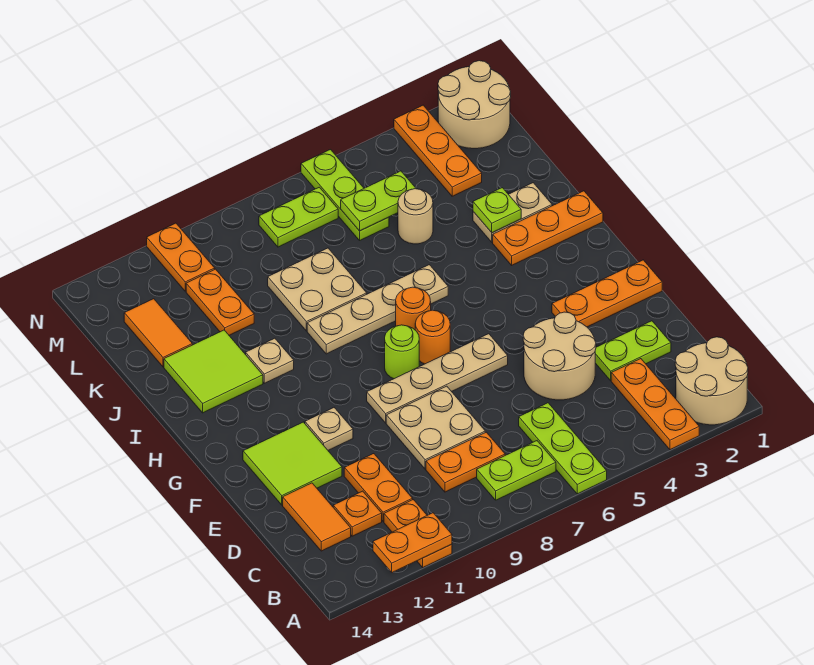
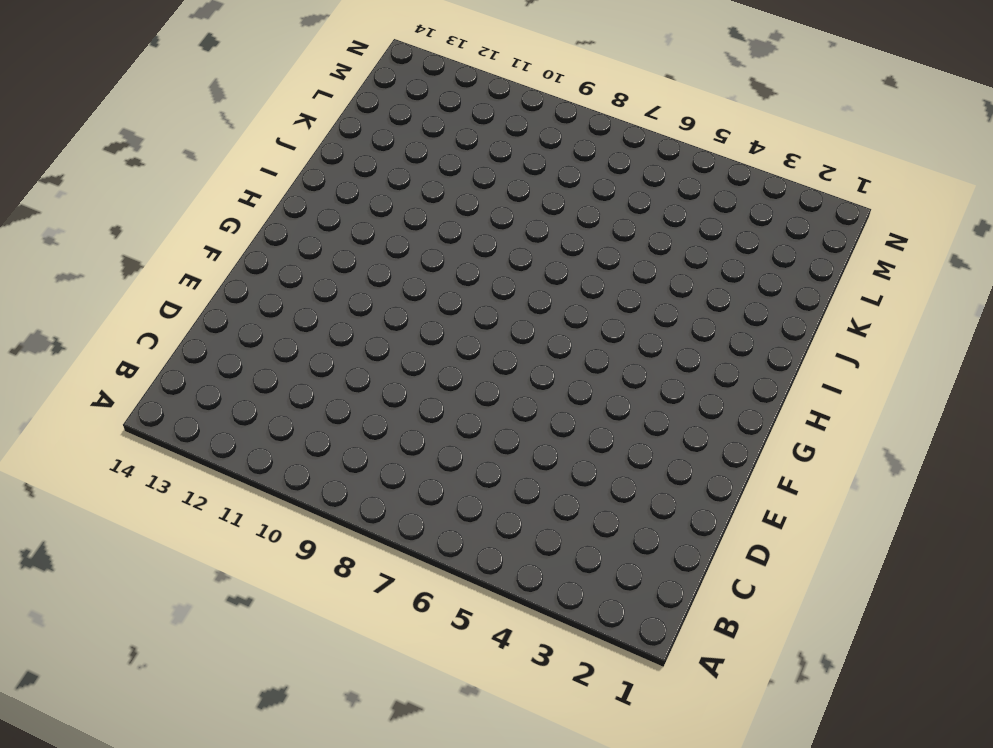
none -> tan 2x2 round brick [675,337,748,425]
none -> orange 1x3 plate [611,359,699,450]
none -> lime 1x3 plate [519,403,607,494]
none -> orange 1x2 plate [384,500,452,567]

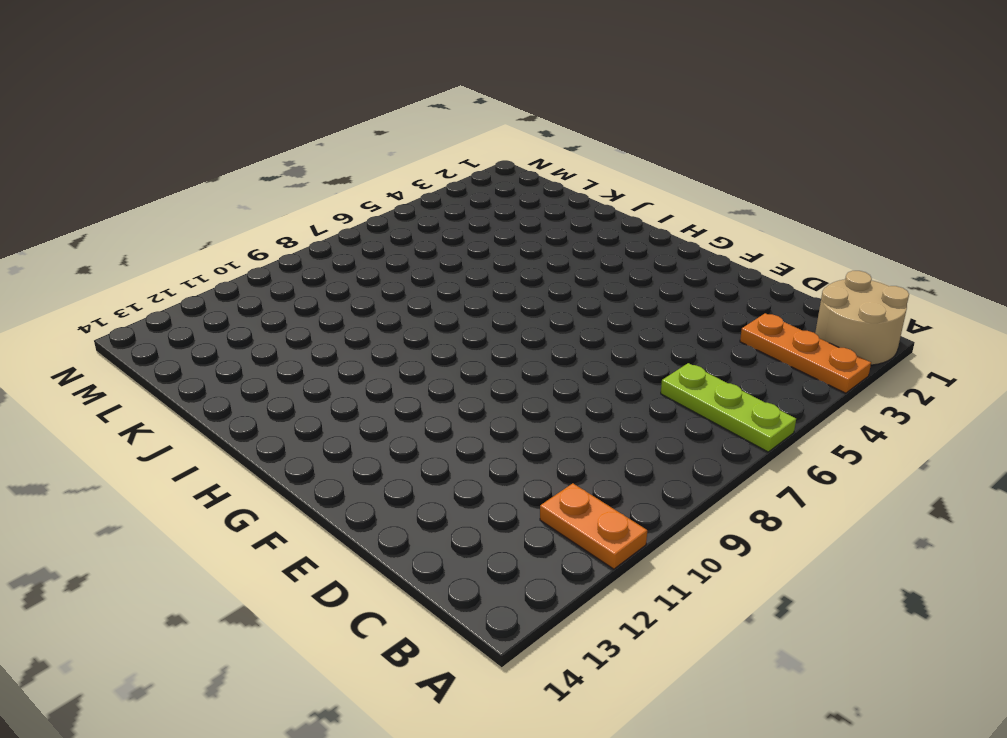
none -> lime 1x2 plate [477,441,556,500]
none -> orange 1x2 plate [426,432,505,492]
none -> orange 1x2 plate [344,454,413,522]
none -> orange 1x1 plate [333,491,382,536]

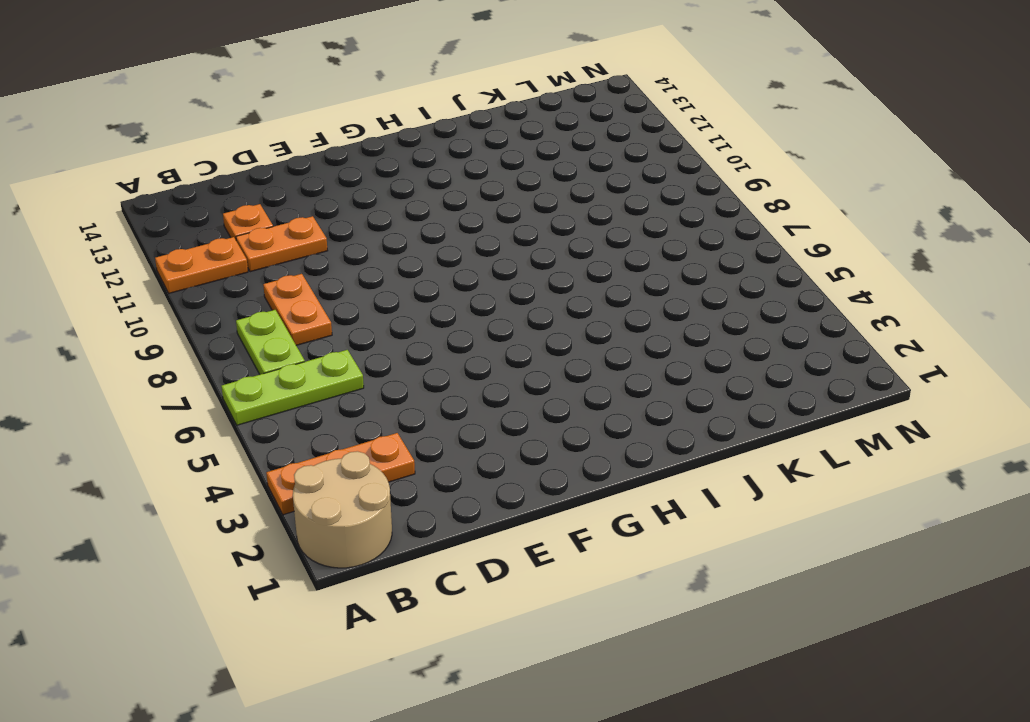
none -> orange 1x2 tile [283,483,351,551]
none -> lime 1x2 plate [595,321,671,380]
none -> tan 2x2 round brick [523,312,596,400]
none -> tan 2x2 plate [386,386,485,469]

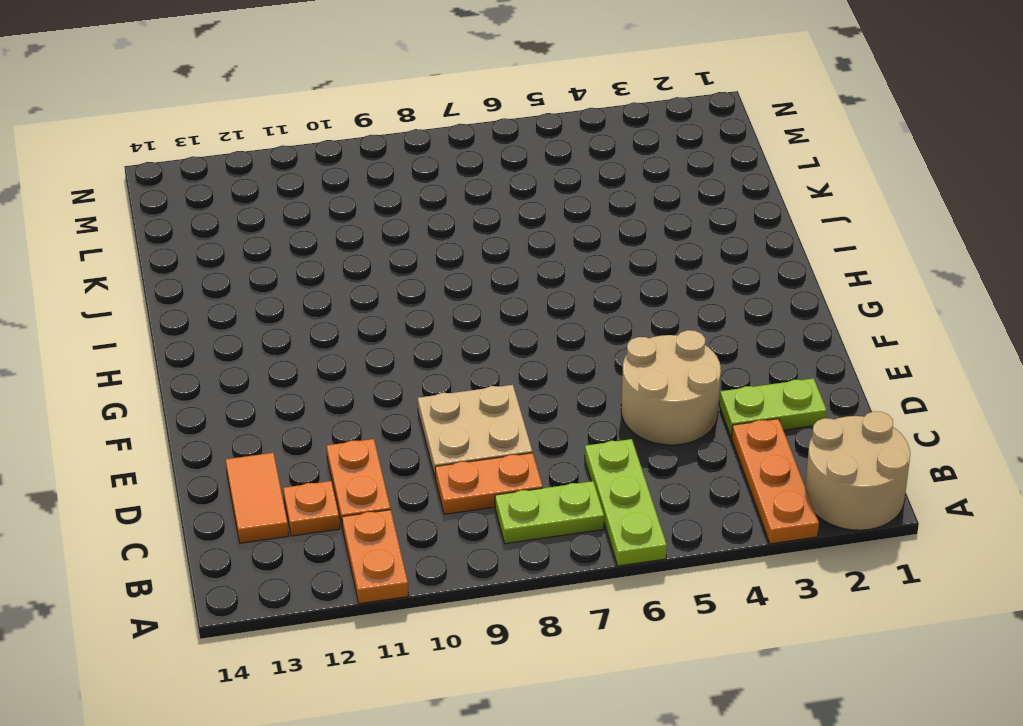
none -> lime 2x2 tile [243,422,342,505]
none -> orange 1x3 plate [552,260,662,327]
none -> tan 1x4 plate [367,334,508,423]
none -> tan 1x1 plate [305,408,353,450]

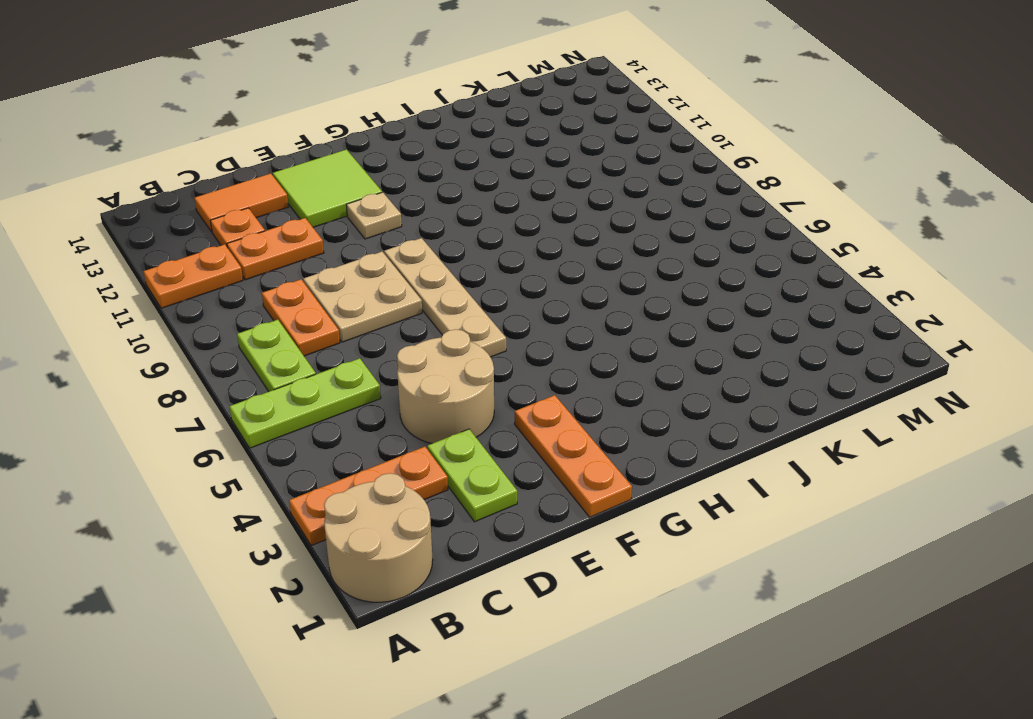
none -> orange 1x1 round brick [415,310,450,364]
none -> lime 1x1 round brick [385,325,419,379]
none -> orange 1x1 round brick [396,287,431,330]
none -> orange 1x3 plate [493,191,603,265]

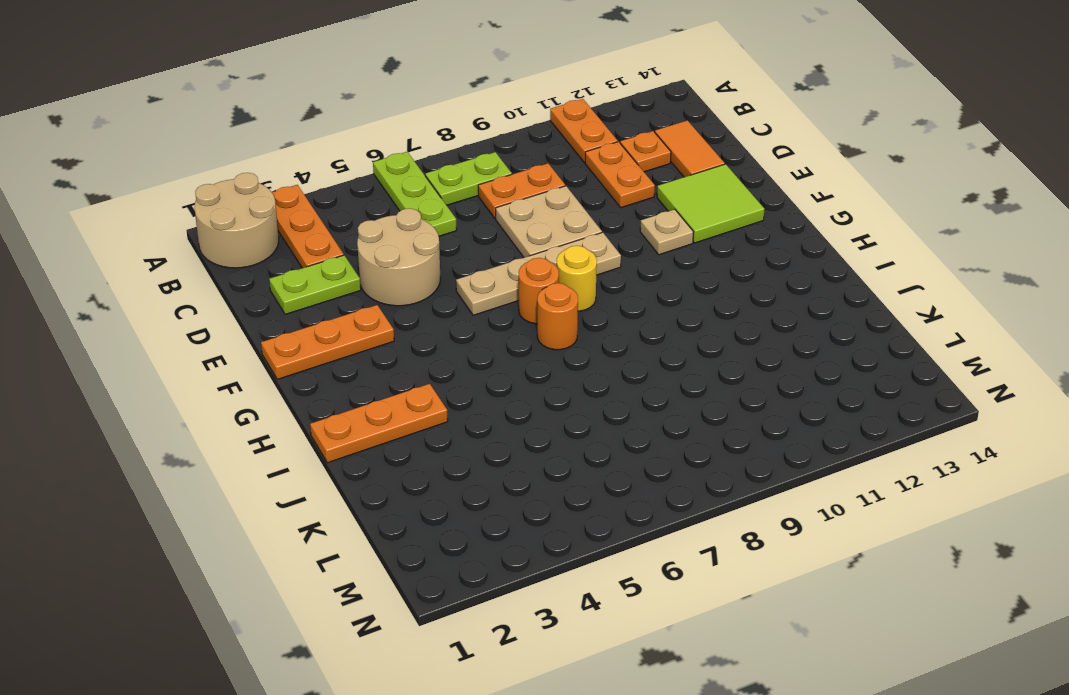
yellow 1x1 round brick [557,246,597,311] -> lime 1x1 round brick [385,325,419,379]
none -> tan 1x4 plate [307,265,448,354]
none -> tan 1x1 plate [246,338,294,383]
none -> lime 2x2 tile [164,330,263,413]
none -> tan 1x2 plate [473,183,552,242]

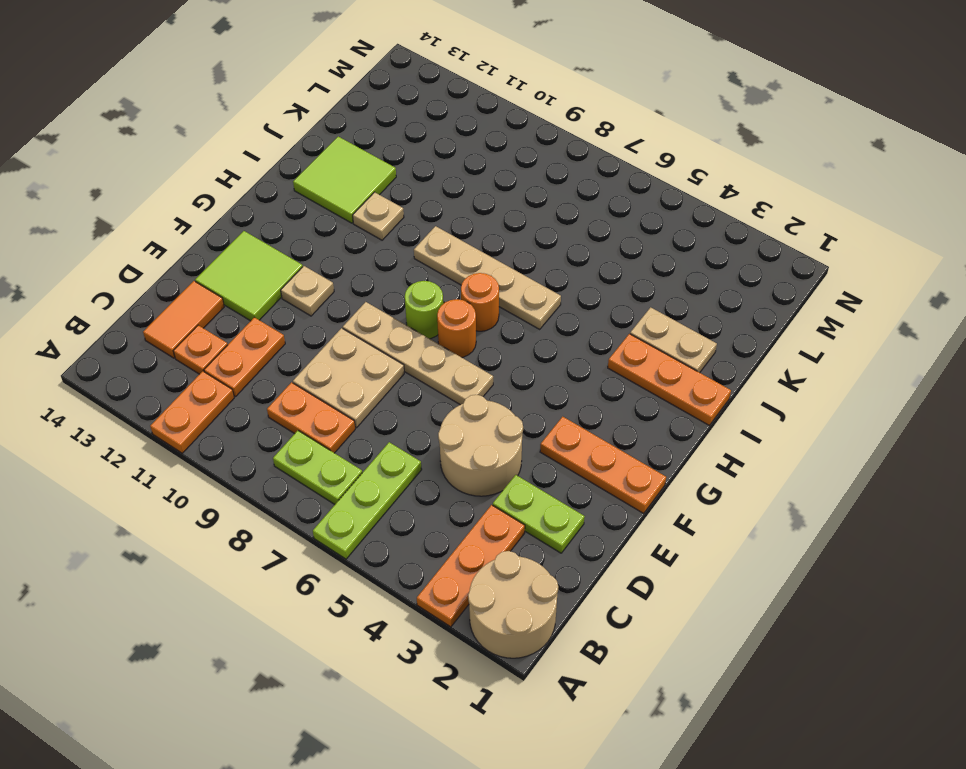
none -> tan 2x2 plate [268,248,367,331]
none -> tan 1x1 round brick [398,189,433,244]
none -> orange 1x2 plate [186,269,254,335]
none -> orange 1x2 tile [124,299,192,367]

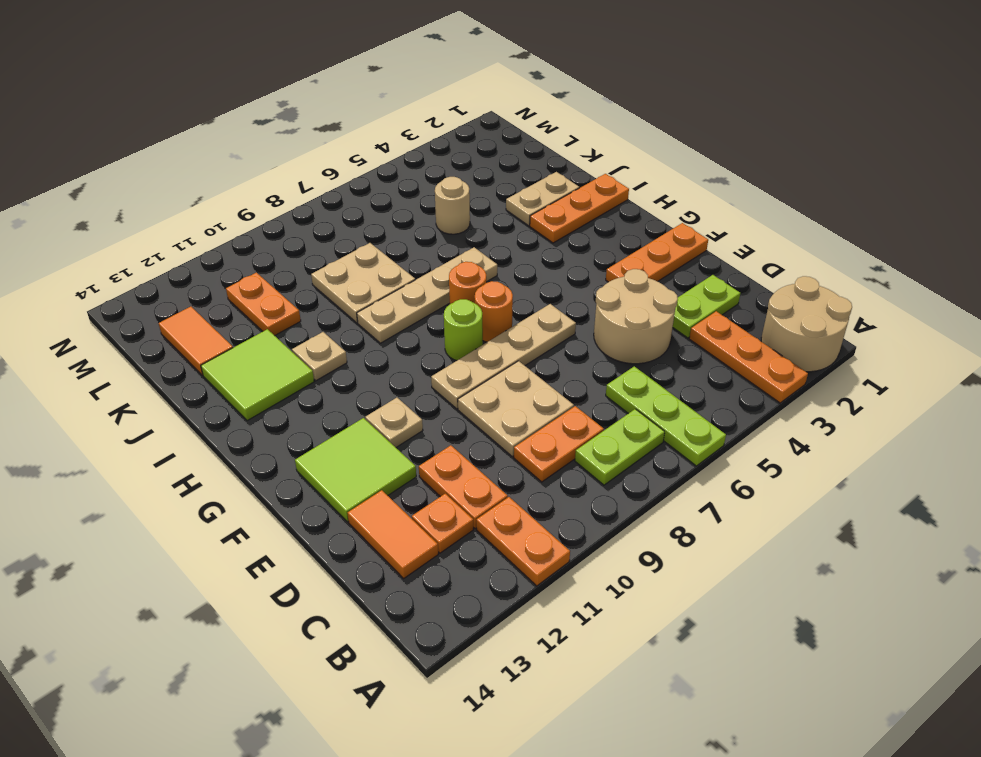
none -> orange 1x3 plate [394,105,482,196]
none -> lime 1x3 plate [301,150,389,240]
none -> tan 2x2 round brick [438,61,511,149]
none -> lime 1x2 plate [259,187,338,247]

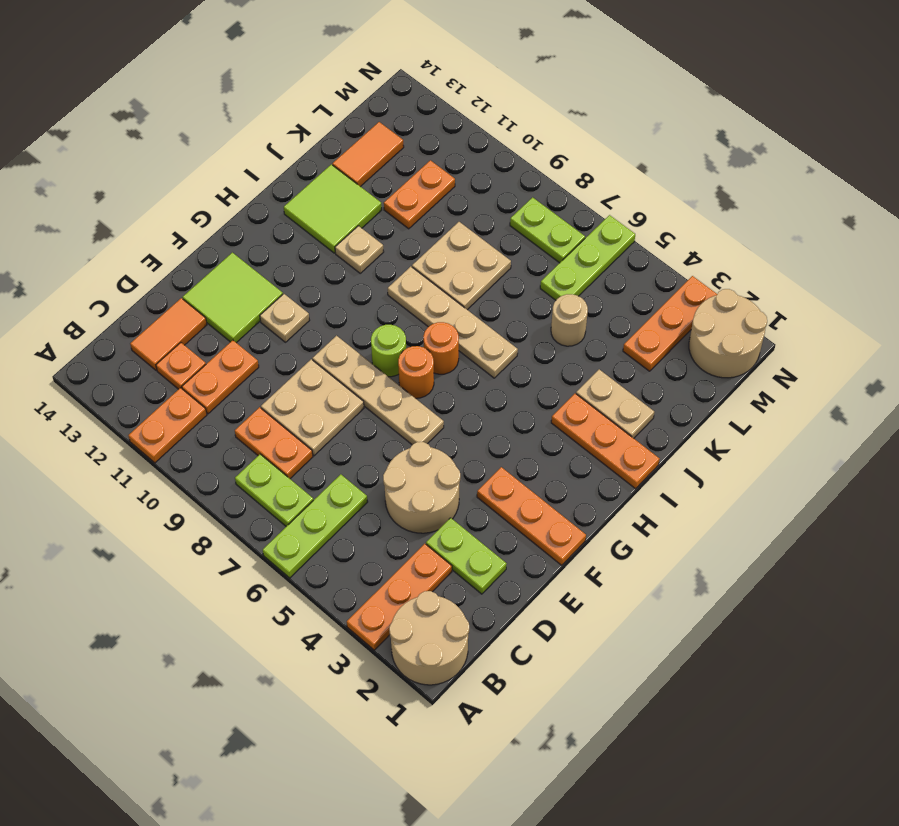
none -> orange 1x2 plate [147,223,215,291]
none -> orange 1x2 plate [373,513,452,572]
none -> lime 1x1 plate [473,188,521,233]
none -> lime 1x2 plate [341,171,416,231]

